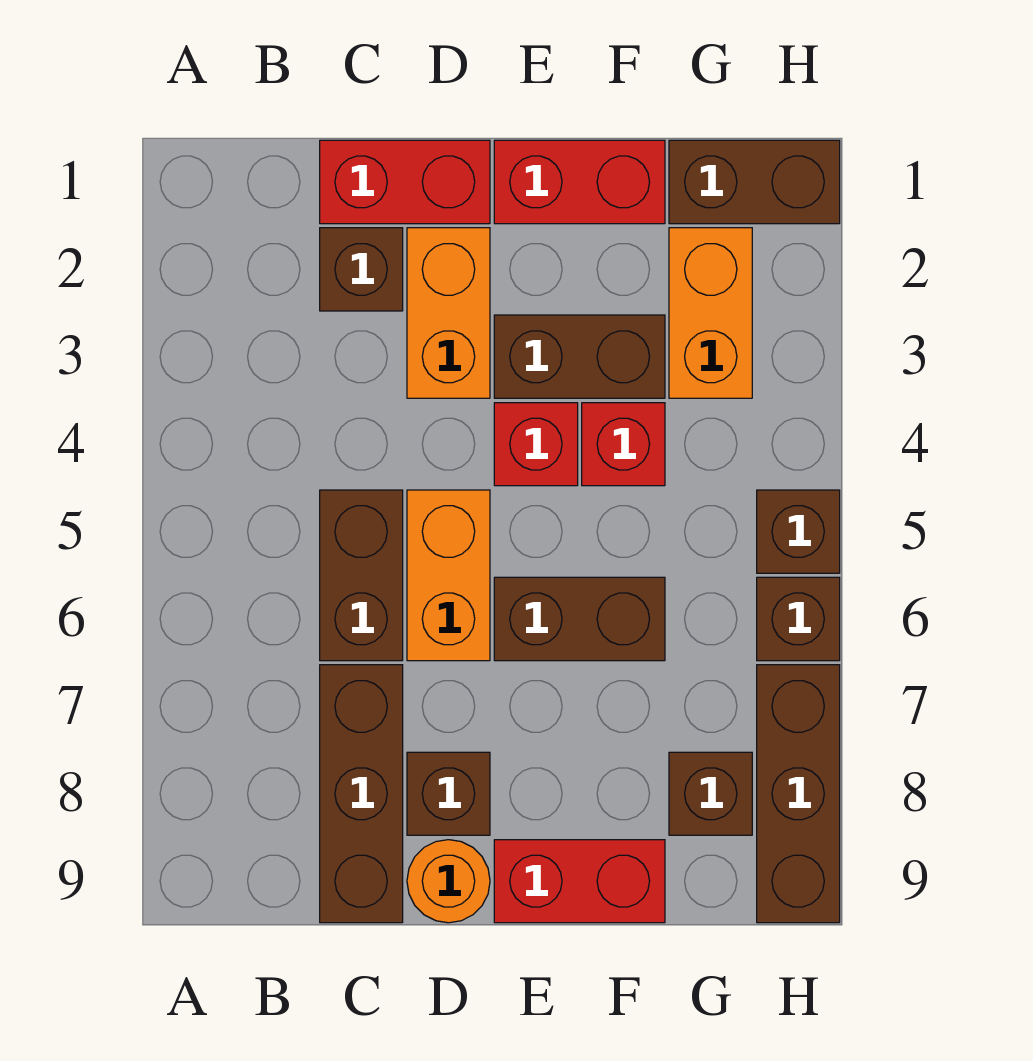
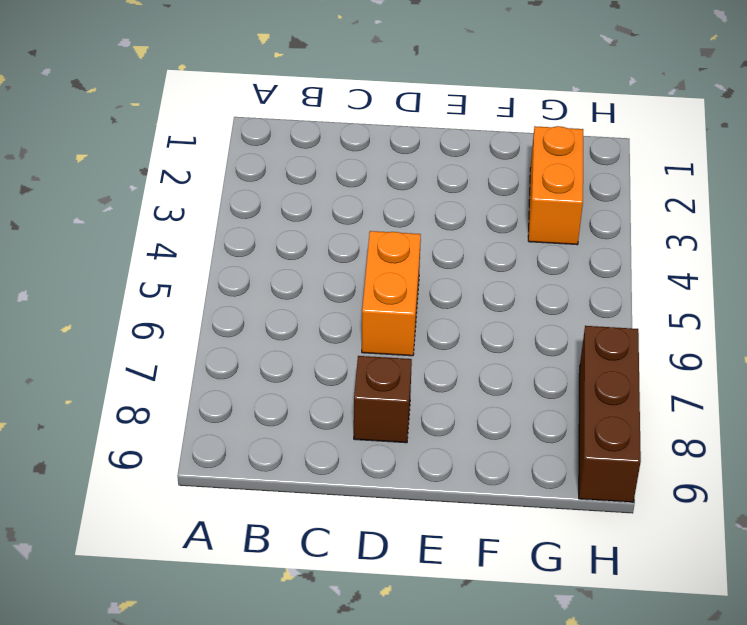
none -> red 1x2 brick [320,140,490,224]
none -> brown 1x1 brick [320,228,403,311]
none -> brown 1x2 brick [320,490,403,661]

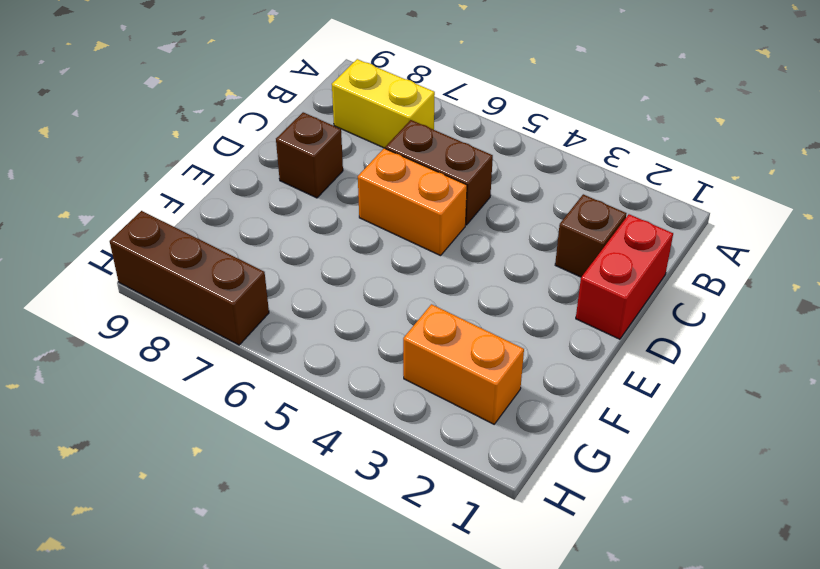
yellow 1x2 brick [332,59,435,148] -> none
none -> brown 1x3 brick [320,665,403,923]
none -> orange 1x2 brick [407,228,490,398]
none -> orange 1x1 round brick [407,840,490,923]

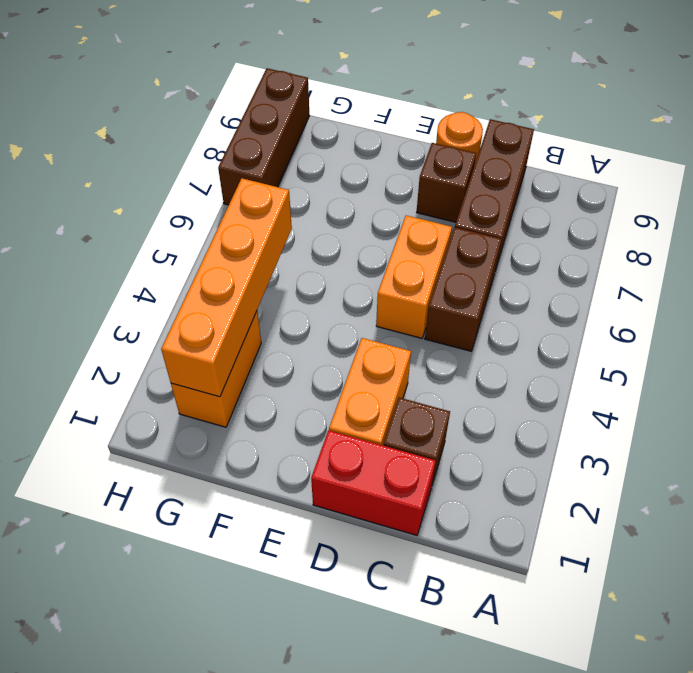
orange 1x4 brick [161,178,292,397] -> none
none -> red 1x2 brick [494,140,665,224]
none -> brown 1x2 brick [494,315,665,398]
none -> red 1x1 brick [494,403,578,486]

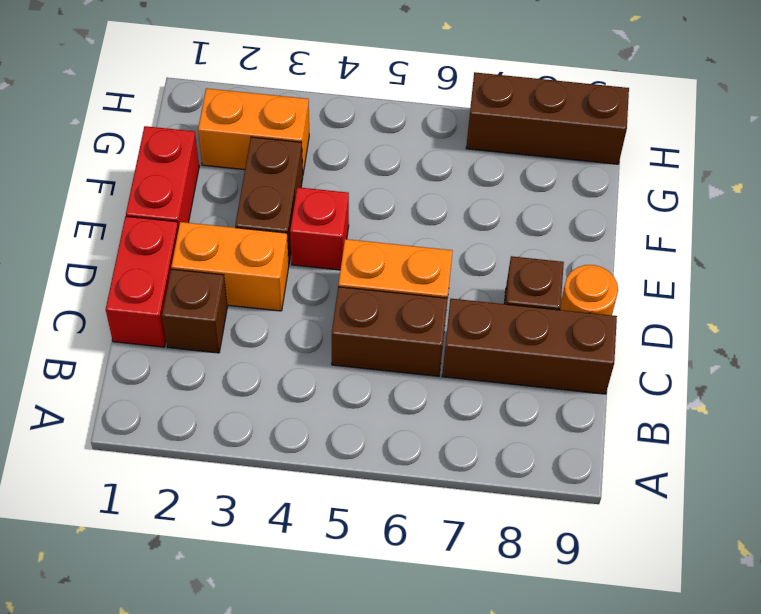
none -> brown 1x2 brick [494,577,665,661]
none -> red 1x2 brick [494,840,665,923]
none -> red 1x1 brick [582,403,665,486]

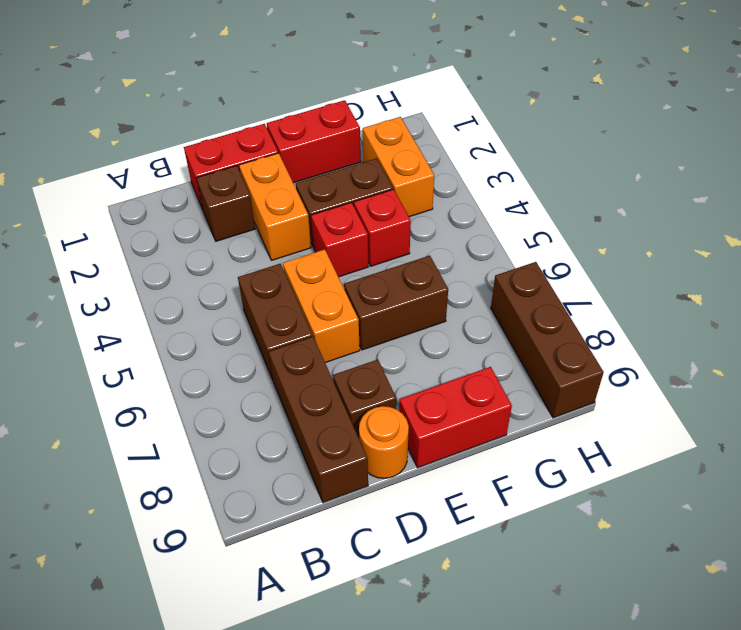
none -> brown 1x2 brick [669,140,840,224]
none -> brown 1x1 brick [669,752,752,835]
none -> brown 1x1 brick [757,490,840,573]

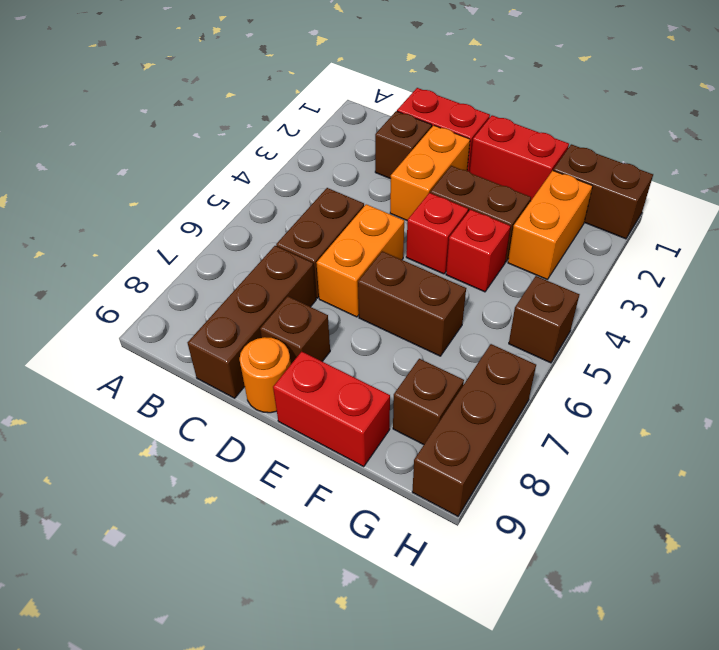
none -> brown 1x1 brick [757,577,840,661]

